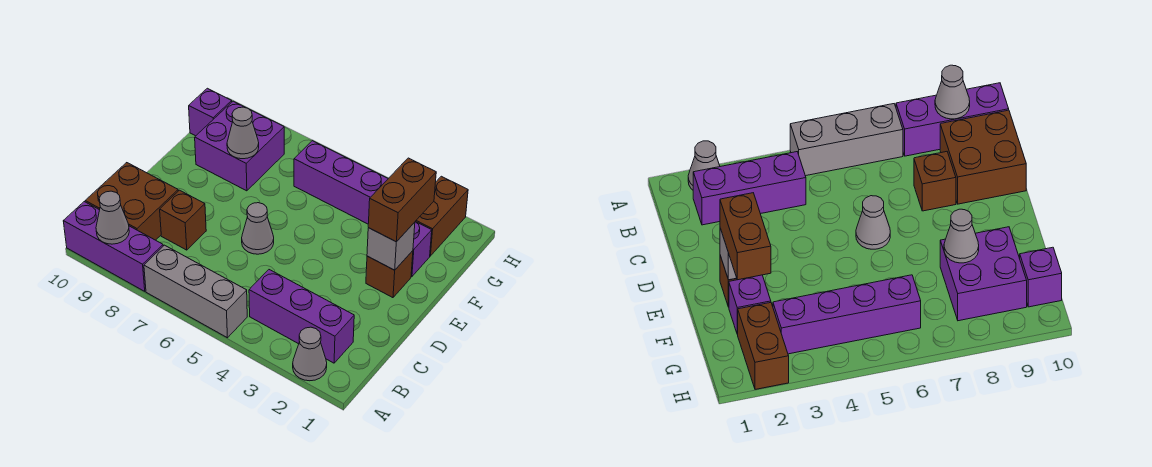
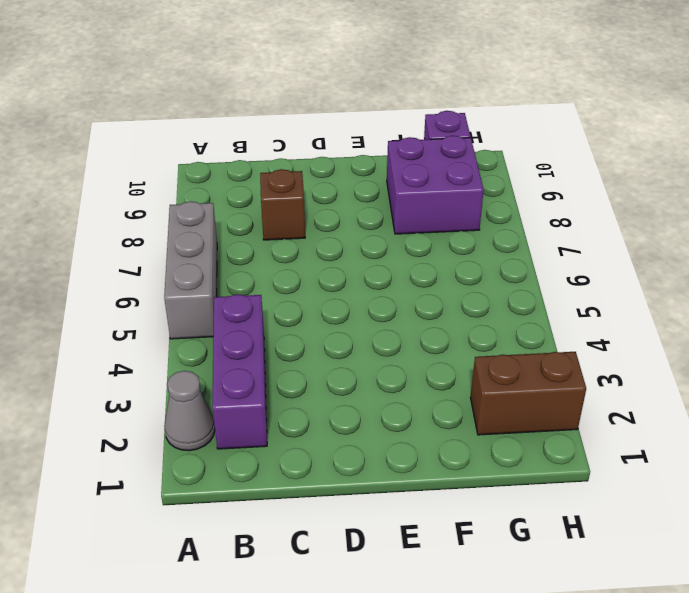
none -> purple 1x3 brick [63,202,163,291]
none -> brown 2x2 brick [85,163,178,240]
none -> grey 1x1 cone [242,203,274,254]

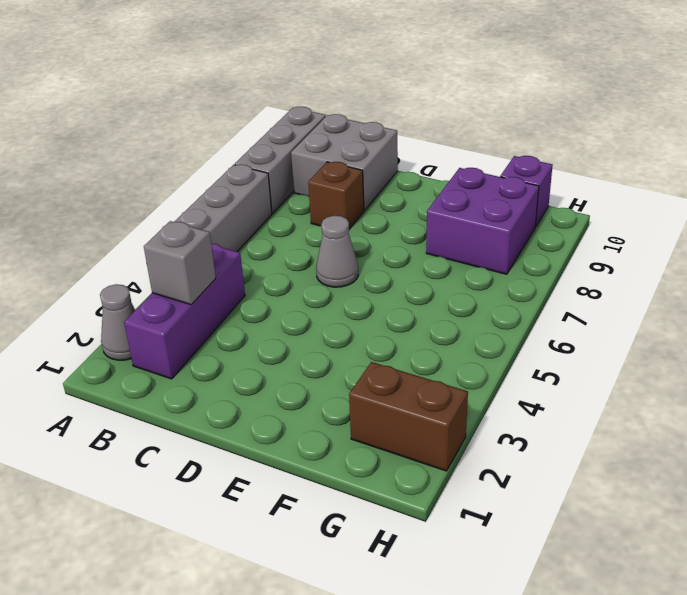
grey 1x3 brick [235,107,326,214] -> purple 1x3 brick [63,202,163,291]
grey 1x1 brick [144,221,216,305] -> grey 1x1 brick moved to [367,222,415,270]
grey 2x2 brick [291,114,398,211] -> brown 2x2 brick [85,163,178,240]
none -> brown 1x1 brick [366,251,413,298]
none -> purple 1x1 brick [411,222,432,277]
none -> purple 1x4 brick [294,141,388,224]

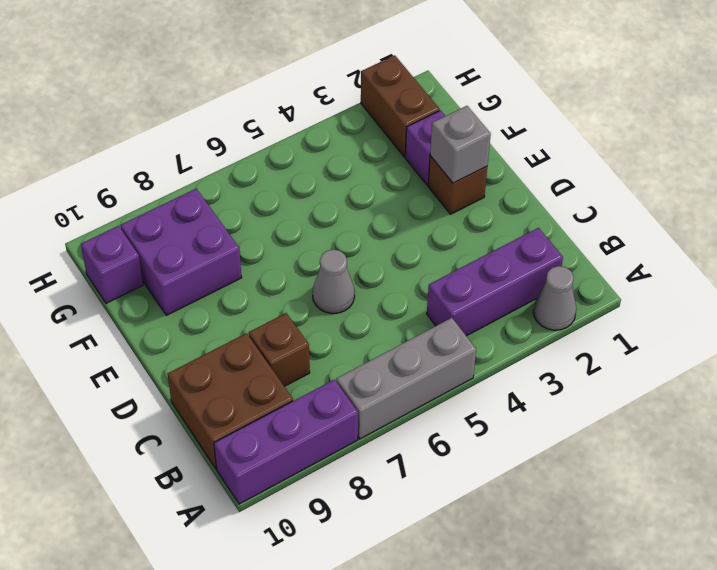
none -> purple 1x4 brick [294,141,388,224]
none -> grey 1x1 cone [96,191,129,244]
none -> grey 1x1 cone [227,107,259,159]

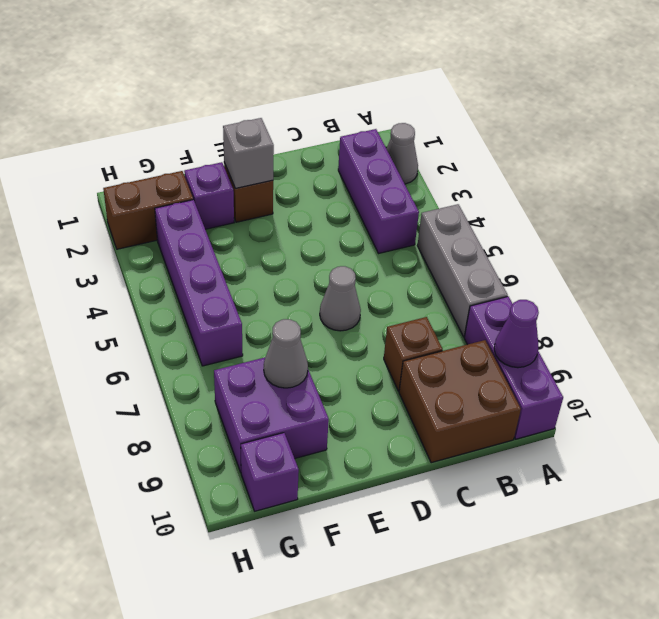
purple 1x1 cone [494,300,539,368] -> grey 1x1 cone [96,191,129,244]
none -> brown 1x2 brick [368,158,436,242]

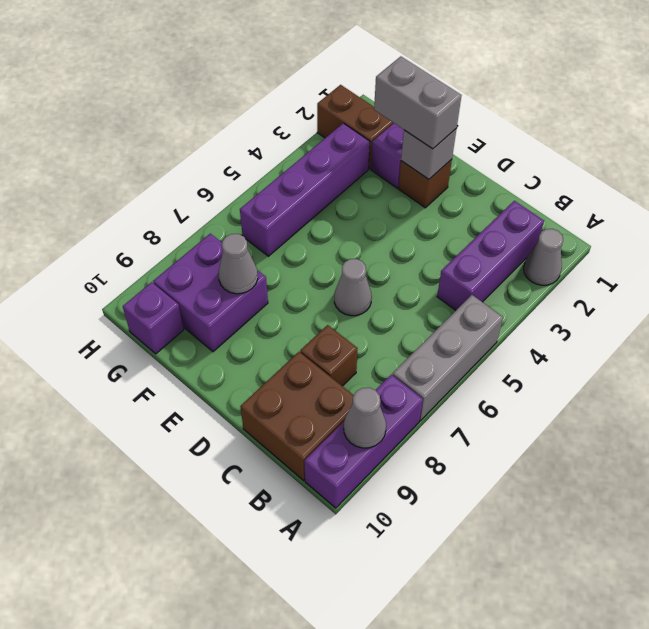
grey 1x2 brick [374,57,462,149] -> brown 1x2 brick [368,158,436,242]

